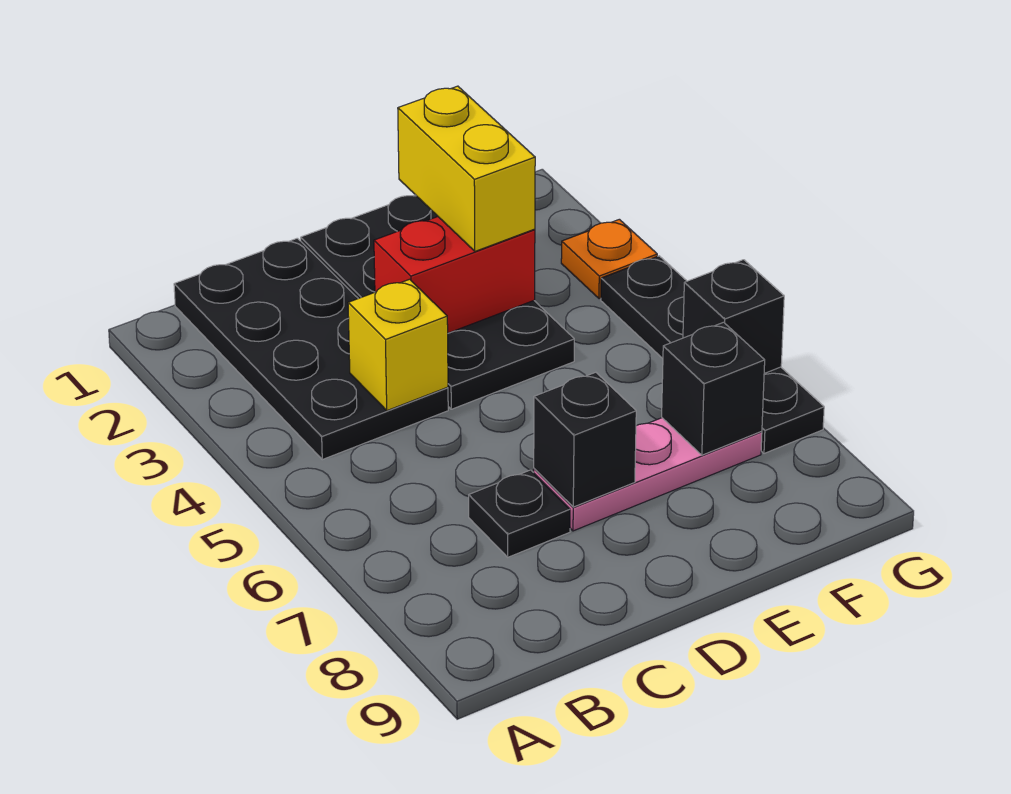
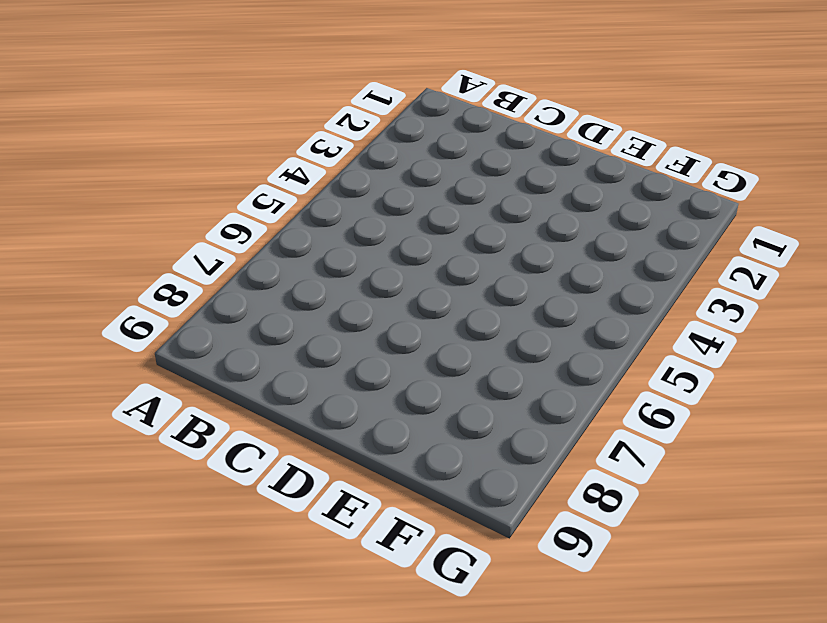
none -> black 2x4 plate [174,238,448,460]
none -> black 1x1 plate [469,470,570,557]
none -> black 2x4 plate [301,195,574,409]

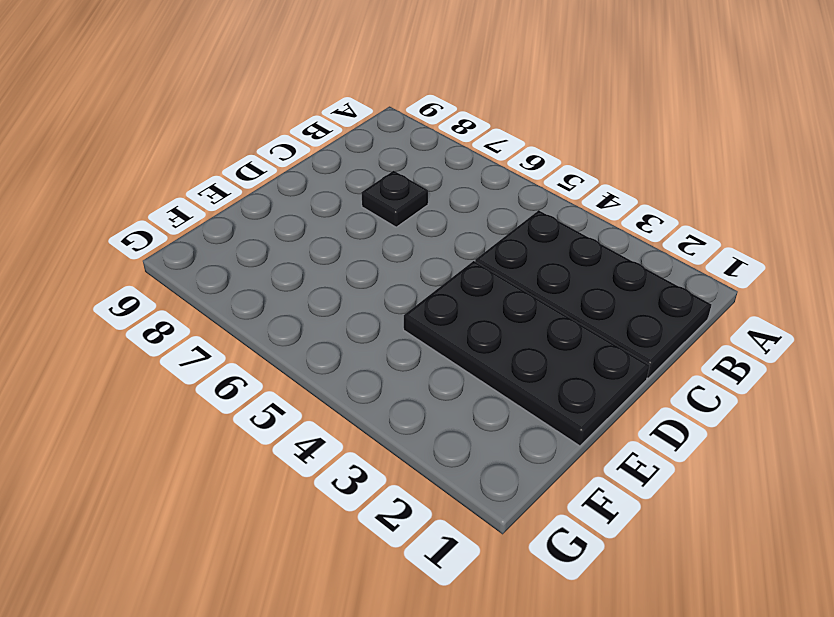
none -> pink 1x3 plate [534,418,762,531]
none -> orange 1x1 plate [561,219,657,299]
none -> black 1x4 plate [601,256,824,453]

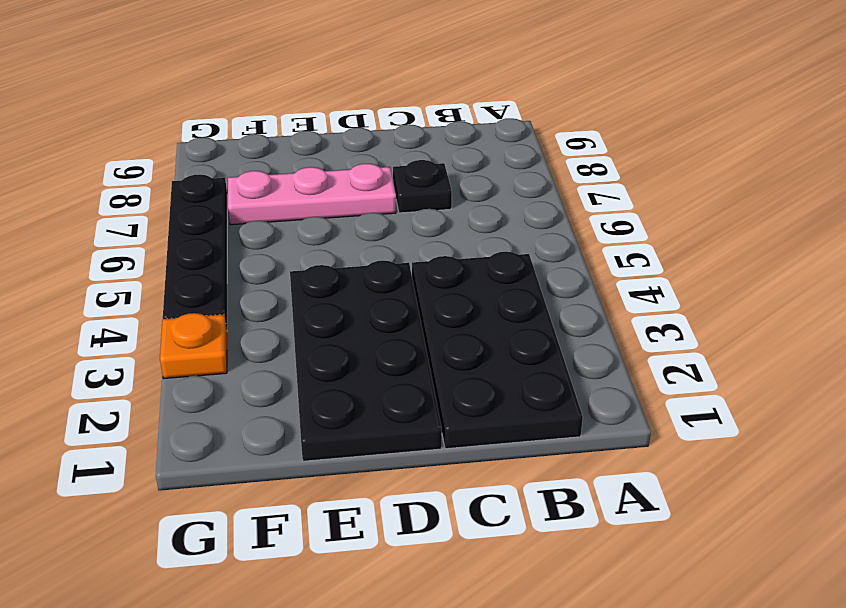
none -> yellow 1x1 brick [348,279,448,411]
none -> red 1x2 brick [374,217,535,333]
none -> black 1x1 brick [534,372,636,507]

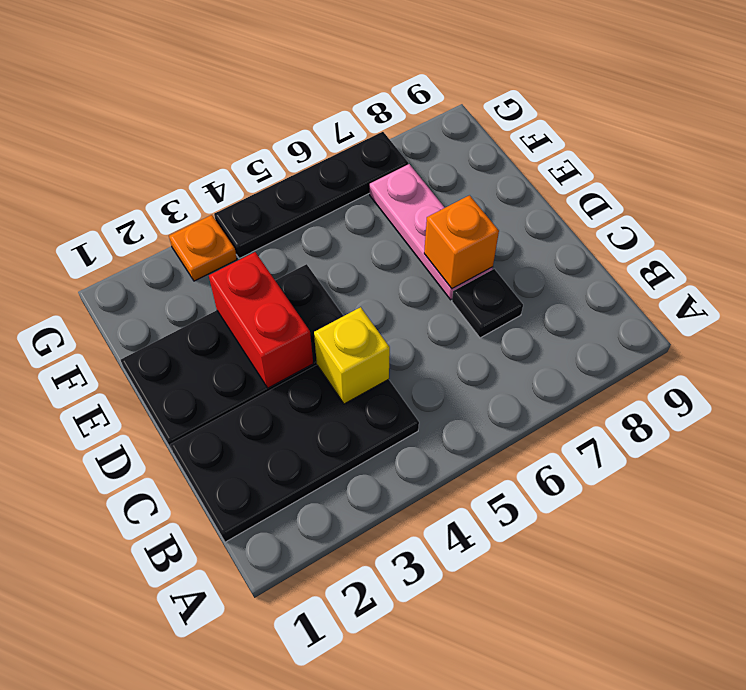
orange 1x1 brick [424,195,499,289] -> black 1x1 brick [534,372,636,507]
none -> black 1x1 brick [662,322,765,455]
none -> black 1x1 brick [683,260,784,373]
none -> yellow 1x2 brick [398,86,535,251]

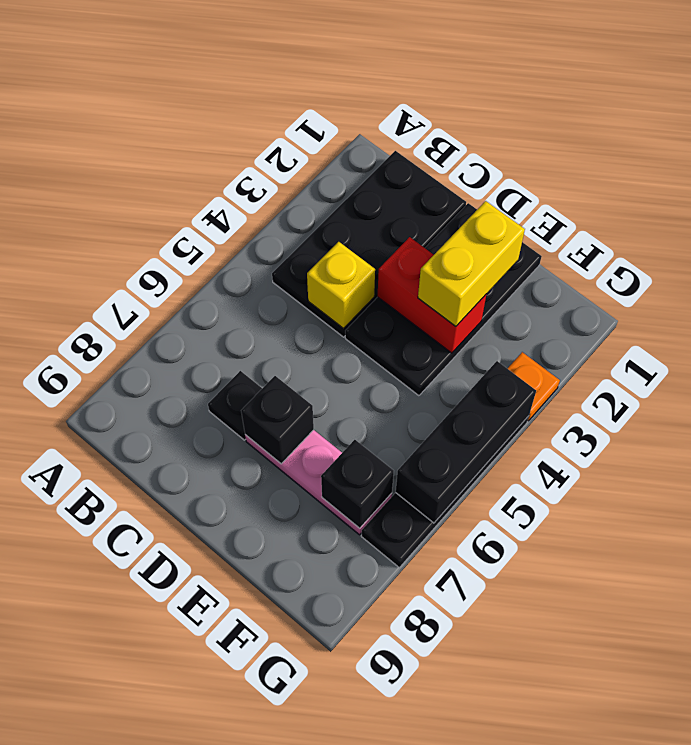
black 1x3 brick [396,361,536,523] -> black 1x1 brick [683,260,784,373]

